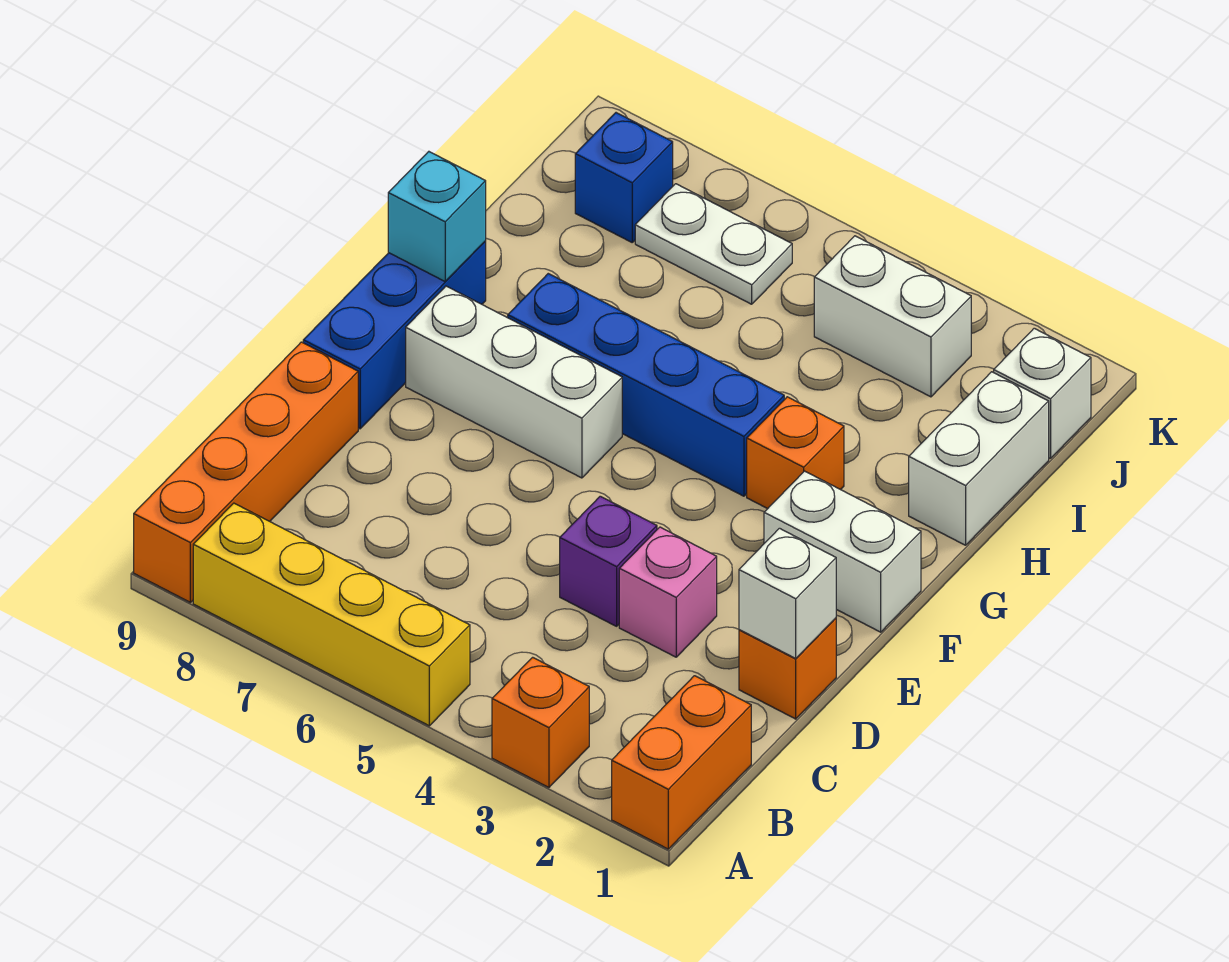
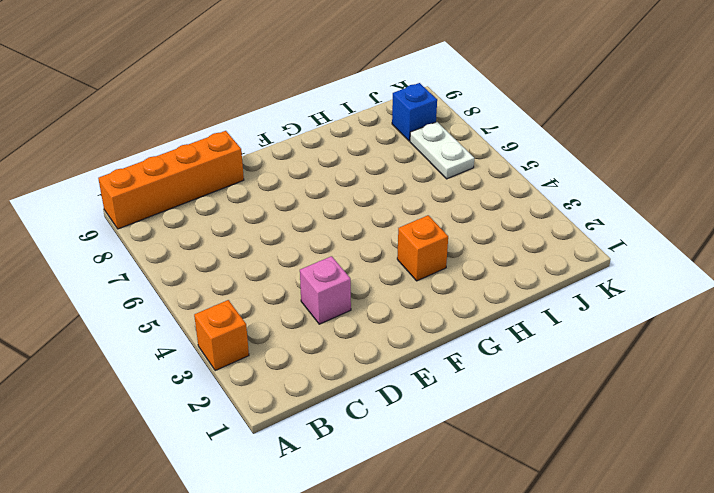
none -> orange 1x2 brick [612,676,751,849]
none -> yellow 1x4 brick [193,503,470,726]
none -> orange 1x1 brick [739,618,836,719]

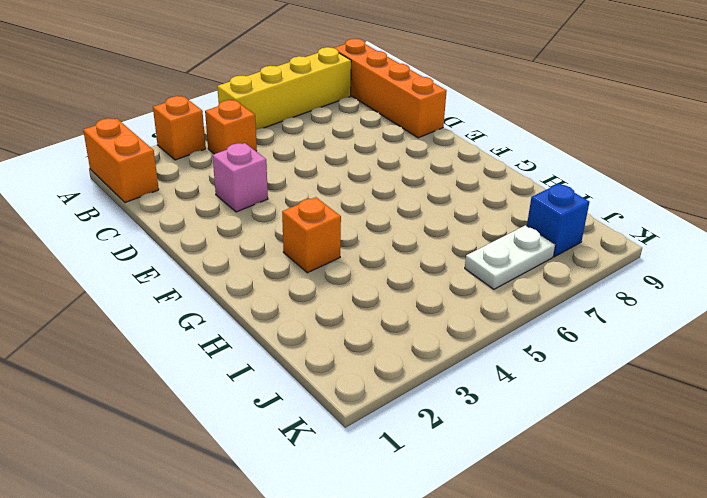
orange 1x1 brick [205,100,257,154] -> orange 1x1 brick moved to [739,618,836,719]
none -> purple 1x1 brick [560,496,657,626]
none -> blue 1x3 brick [303,241,486,429]
none -> white 1x2 brick [764,471,921,632]

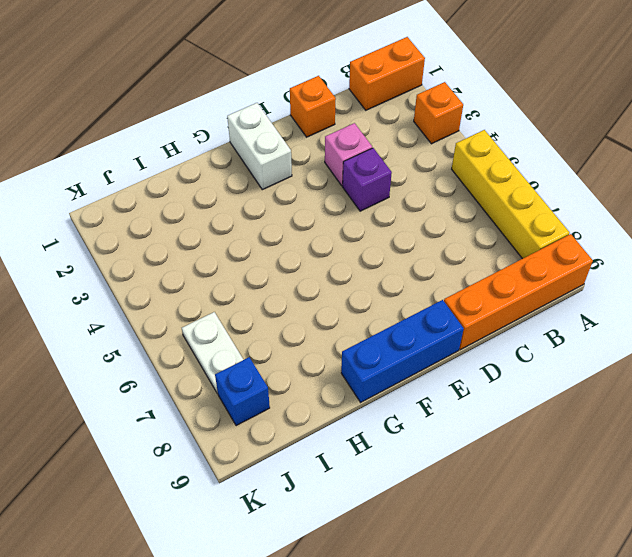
none -> white 1x3 brick [406,286,622,478]
none -> orange 1x1 brick [747,397,844,509]
none -> blue 1x4 brick [508,274,784,496]

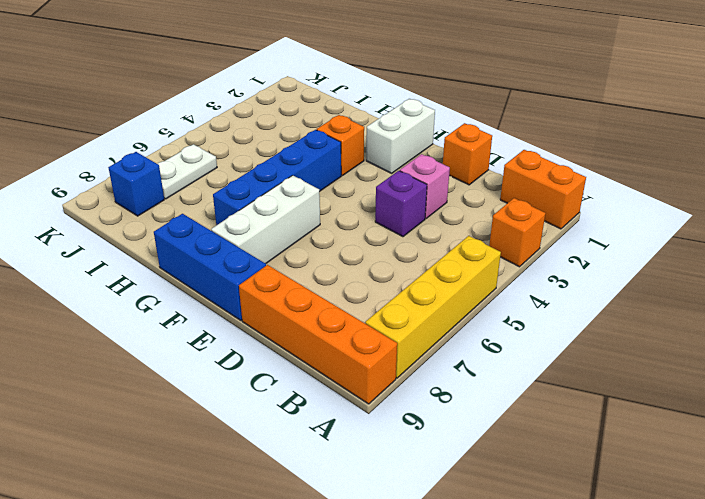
none -> white 1x2 brick [909,372,1049,545]
none -> white 1x1 brick [994,328,1091,459]
none -> white 1x2 brick [814,236,971,397]

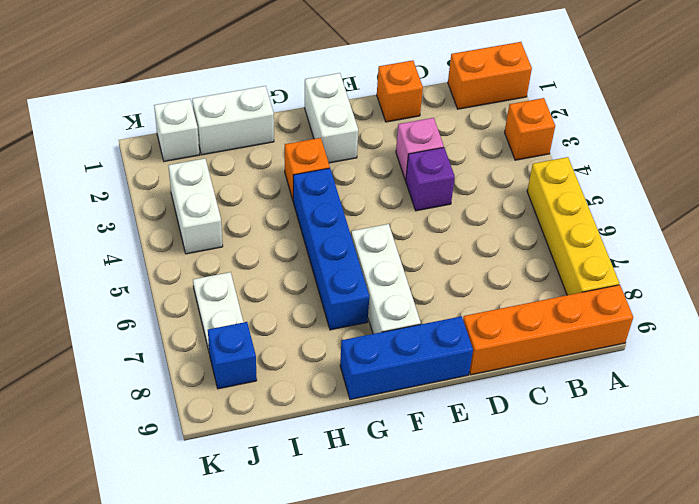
none -> white 1x1 brick [739,528,836,658]
none -> cyan 1x1 brick [388,152,486,281]

